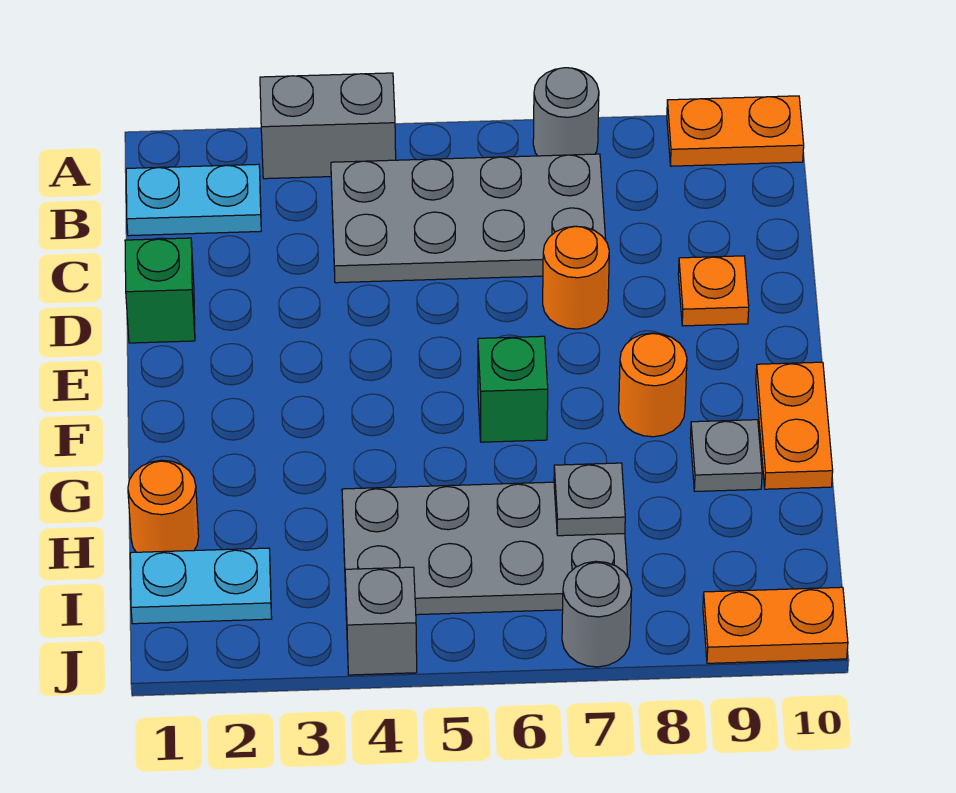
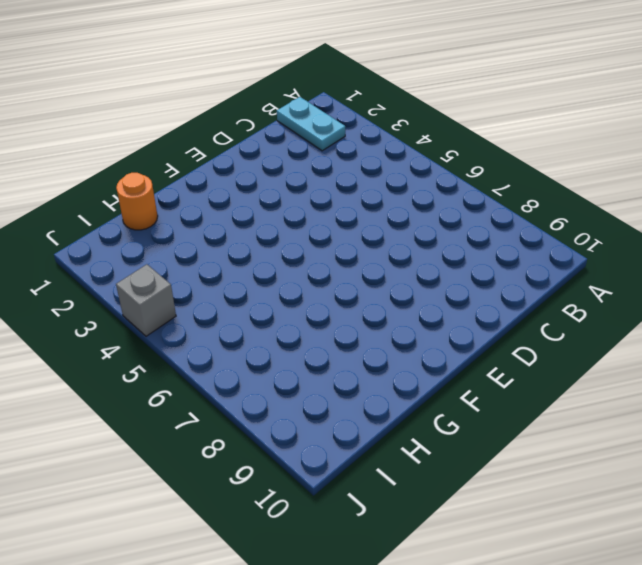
none -> grey 1x2 brick [260,73,396,179]
none -> grey 1x1 round brick [533,68,599,156]
none -> orange 1x2 plate [667,96,804,166]

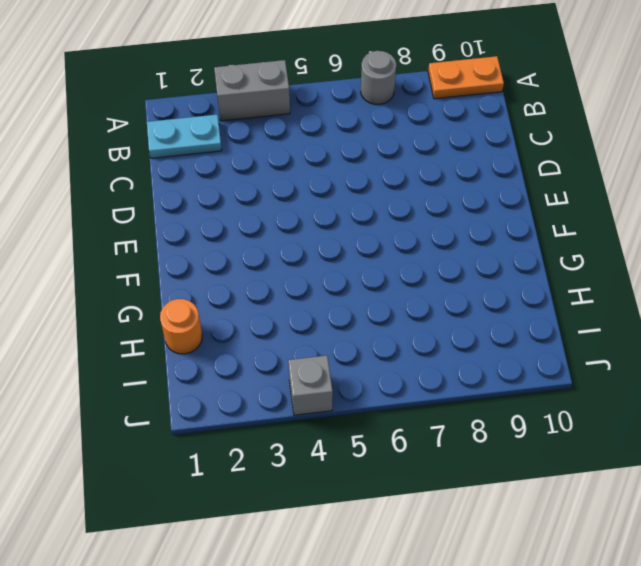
none -> grey 2x4 plate [331,154,606,283]
none -> green 1x1 brick [125,238,195,343]
none -> orange 1x1 round brick [543,226,609,329]

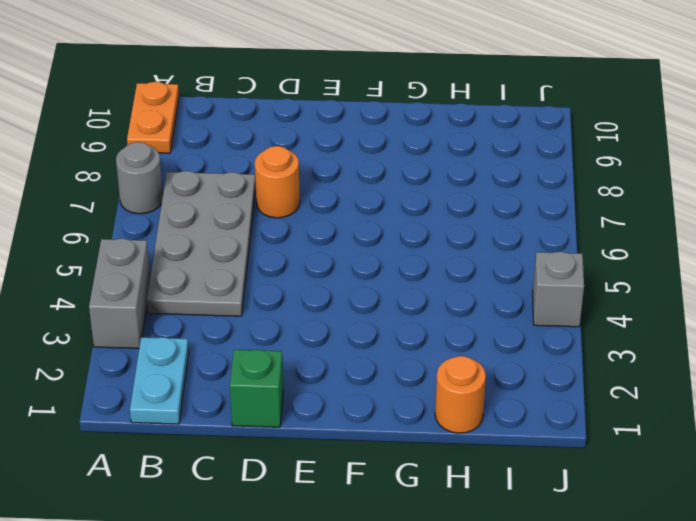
none -> orange 1x1 plate [678,256,749,326]
none -> green 1x1 brick [478,336,548,442]
none -> orange 1x1 round brick [619,333,687,437]

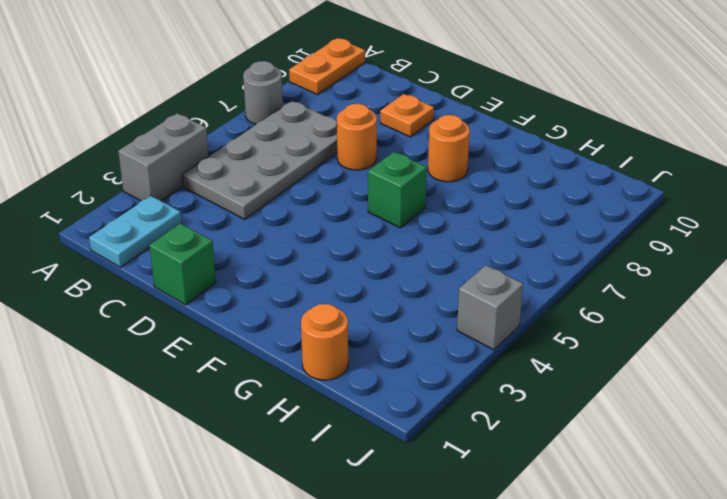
none -> orange 1x2 plate [756,362,833,489]
none -> grey 1x1 plate [690,420,762,491]
none -> grey 2x4 plate [342,482,628,615]

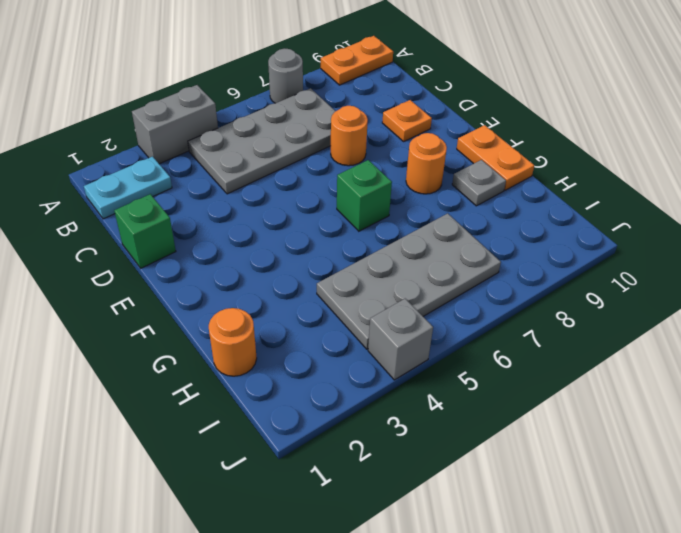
none -> cyan 1x2 plate [130,548,272,624]
none -> grey 1x1 round brick [562,561,632,667]
none -> orange 1x2 plate [703,587,848,663]

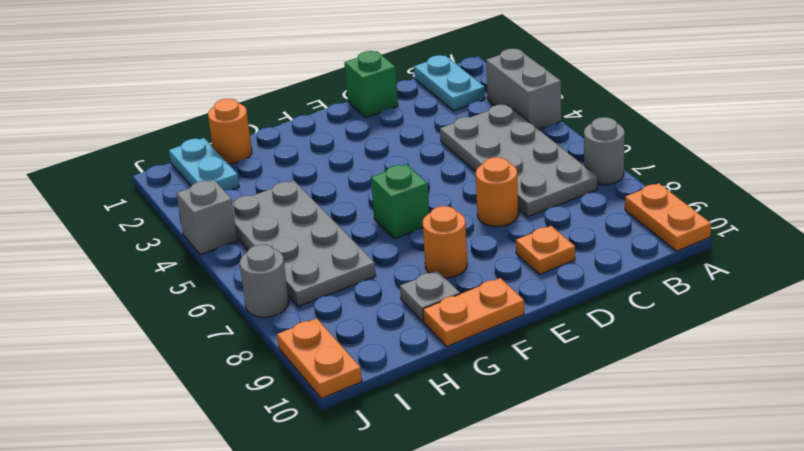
none -> grey 1x1 plate [554,463,625,536]

